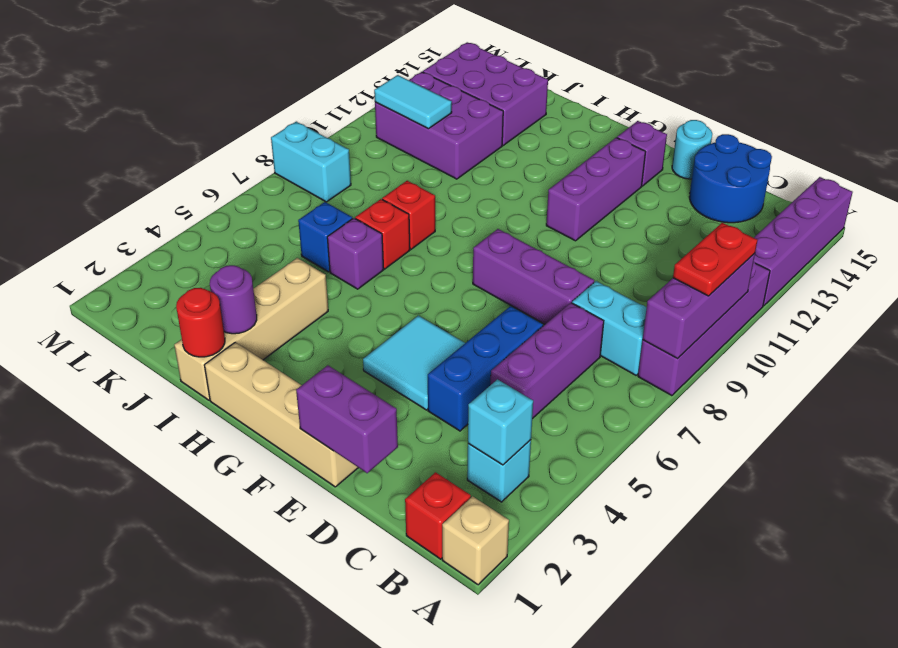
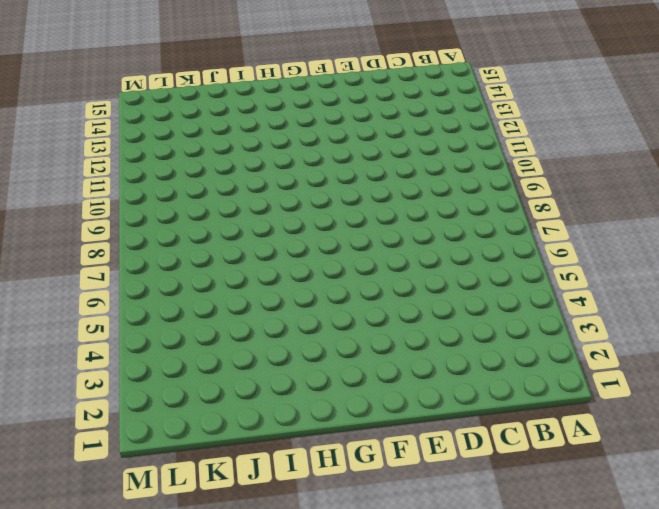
none -> tan 1x1 brick [442,496,509,585]
none -> purple 1x4 brick [638,262,770,396]
none -> purple 1x4 brick [754,177,853,306]
none -> red 1x1 brick [405,472,471,559]

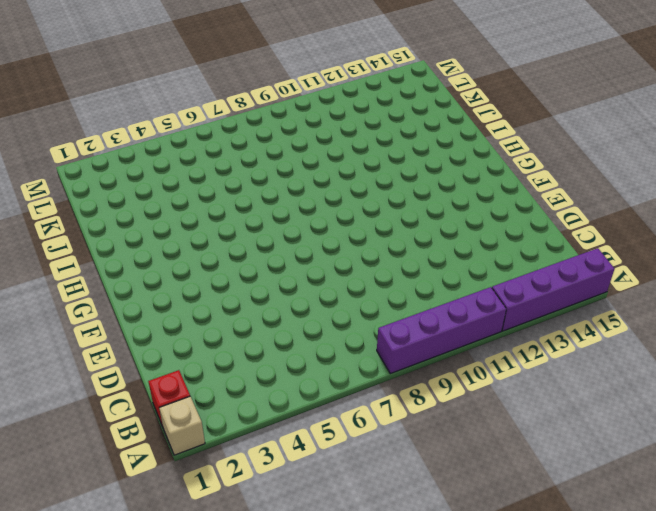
none -> cyan 1x1 brick [467,440,531,502]
none -> cyan 1x2 brick [572,281,646,375]
none -> purple 1x3 brick [491,303,604,419]
none -> blue 2x2 round brick [689,134,772,223]

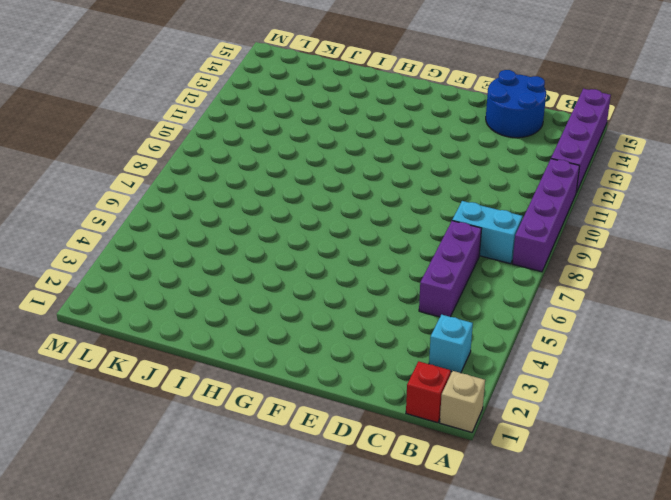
none -> blue 1x3 brick [428,306,543,431]
none -> purple 1x3 brick [473,229,594,324]
none -> tan 1x4 brick [204,342,358,487]
none -> cyan 2x2 tile [363,315,465,410]

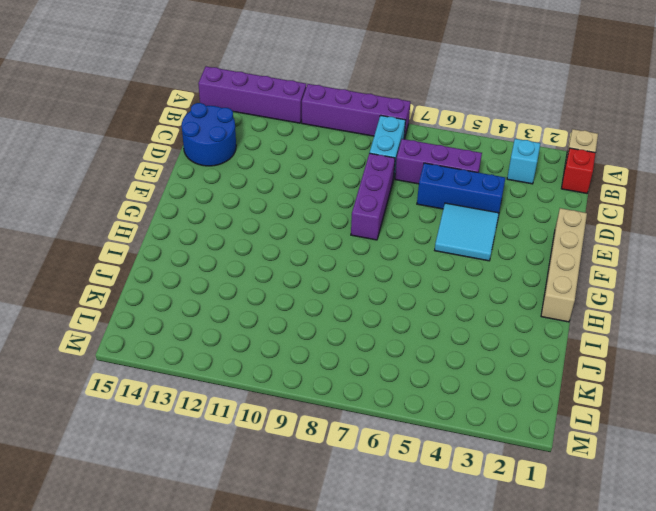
none -> cyan 1x1 round brick [672,120,712,179]
none -> purple 1x3 brick [546,138,645,241]
none -> purple 1x1 brick [617,121,667,186]
none -> tan 1x4 brick [174,258,328,400]

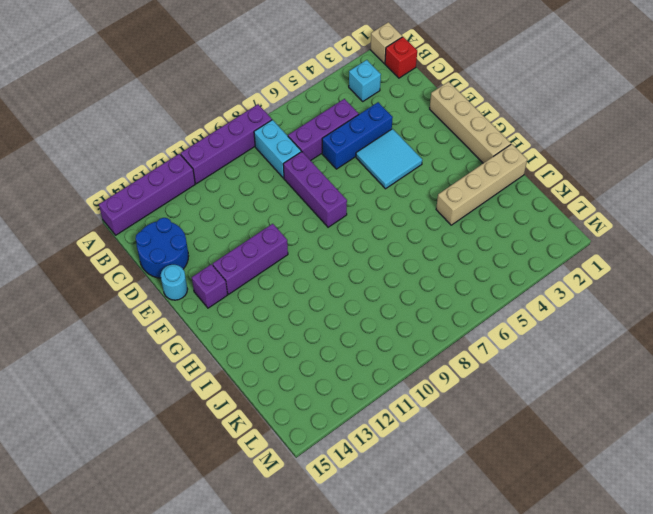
none -> purple 1x1 brick [327,218,384,289]
none -> red 1x1 brick [355,199,410,269]
none -> red 1x1 brick [382,181,435,249]
none -> blue 1x1 brick [298,202,353,272]

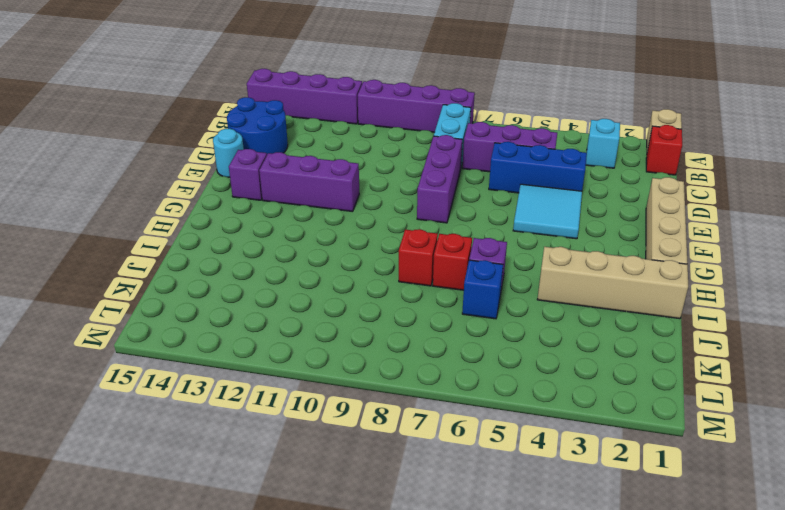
none -> purple 2x3 brick [375,72,503,179]
none -> purple 2x3 brick [423,42,548,145]
none -> cyan 1x2 brick [271,122,351,202]
none -> purple 1x3 brick [643,253,755,359]

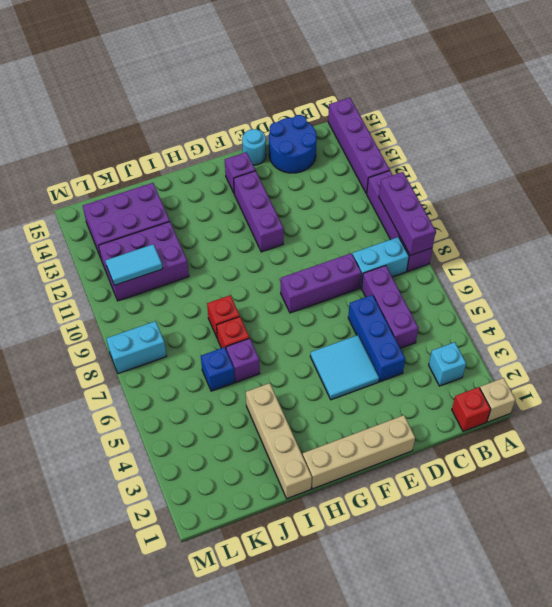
none -> cyan 1x1 brick [468,379,533,465]
none -> purple 1x2 brick [296,365,398,473]
none -> red 1x1 round brick [176,288,225,357]
none -> purple 1x1 round brick [210,265,257,334]

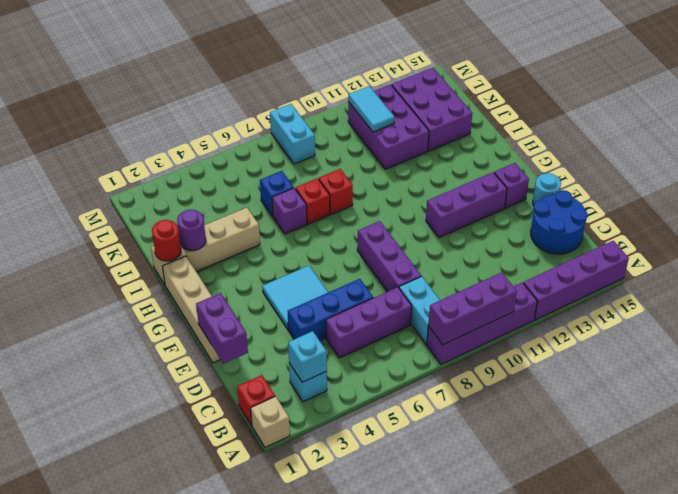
none -> red 1x2 plate [673,223,758,296]

